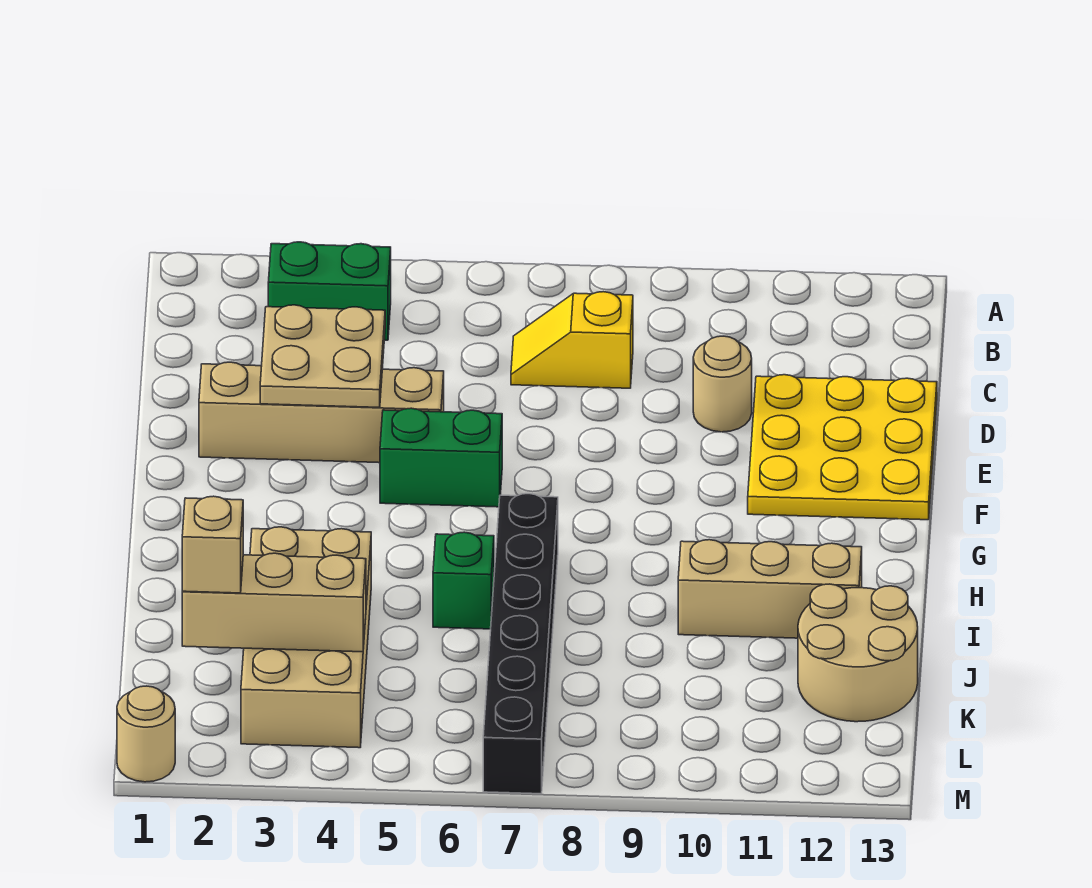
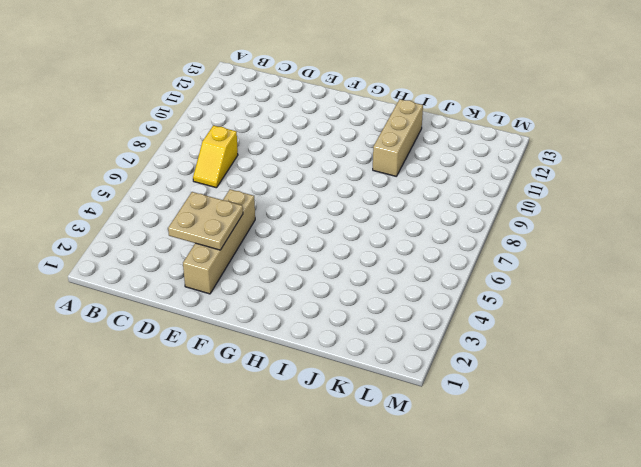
none -> green 1x2 brick [268,242,391,340]
none -> tan 1x1 round brick [693,336,752,432]
none -> yellow 3x3 plate [748,375,937,520]

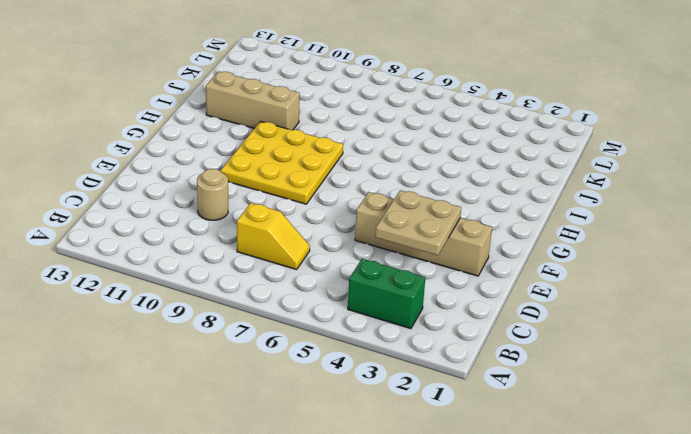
yellow 3x3 plate [221,122,343,204] -> yellow 3x3 plate moved to [748,375,937,520]
none -> green 1x2 brick [380,408,502,507]
none -> black 1x6 brick [483,494,558,794]
none -> tan 2x4 brick [241,527,371,748]

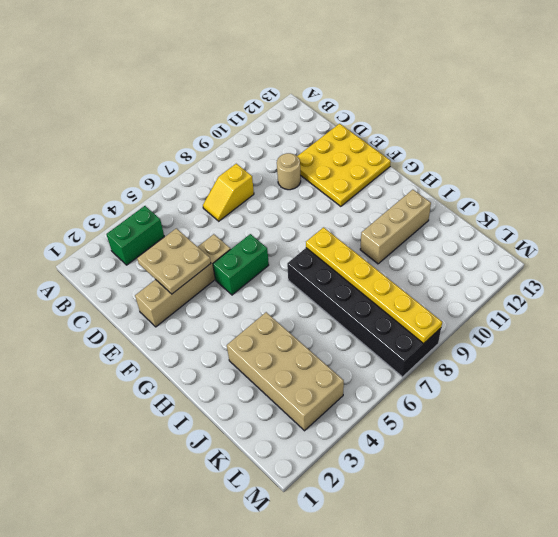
black 2x6 brick [287,248,441,377] -> black 1x6 brick [483,494,558,794]
yellow 1x6 plate [306,227,442,344] -> none
none -> green 1x1 brick [433,532,494,629]
none -> tan 2x2 round brick [798,584,918,722]
none -> tan 1x1 round brick [117,686,175,782]

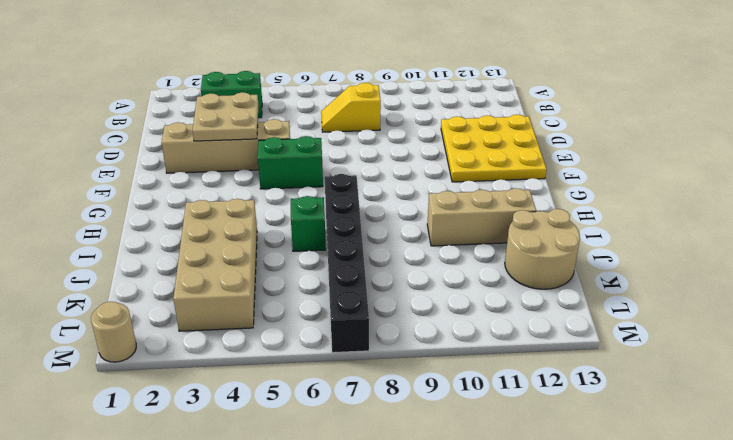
none -> tan 1x1 round brick [693,336,752,432]
none -> tan 1x3 brick [182,553,366,652]
none -> tan 1x1 brick [182,496,243,593]

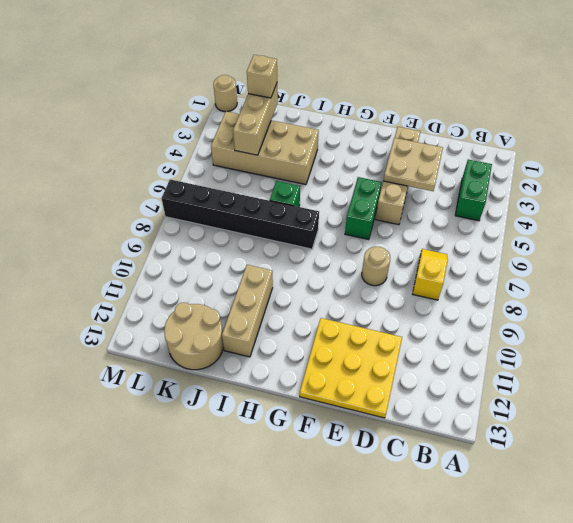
tan 1x1 round brick [362,247,390,286] -> tan 1x1 round brick moved to [693,336,752,432]

